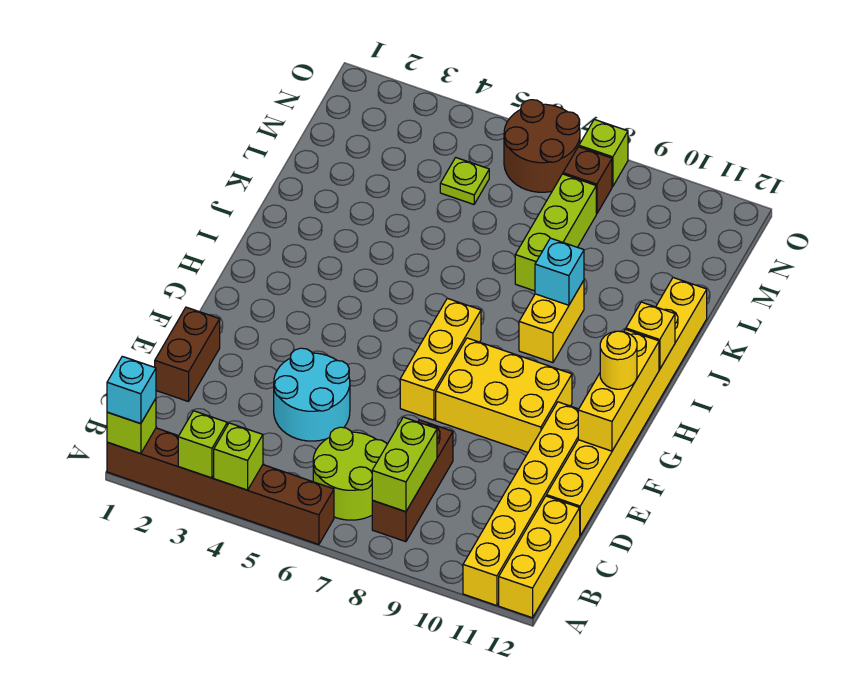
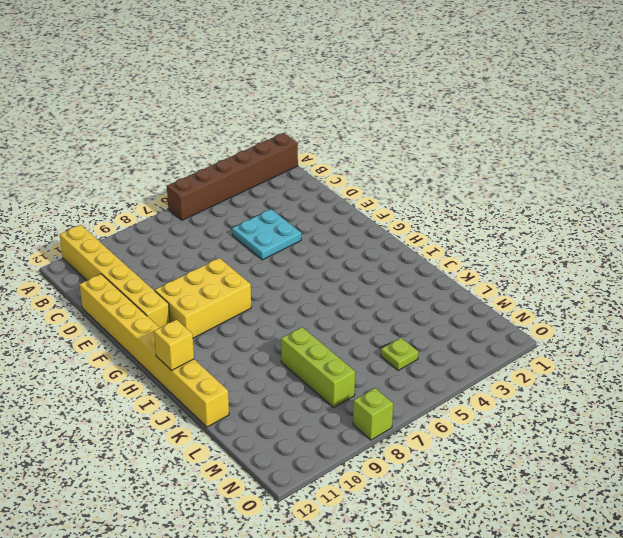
cyan 2x2 plate [232,209,301,260] -> cyan 2x2 round brick [274,348,350,441]
none -> yellow 1x3 brick [499,496,580,618]
none -> lime 2x2 round brick [313,427,387,520]
none -> brown 1x3 brick [372,420,453,542]

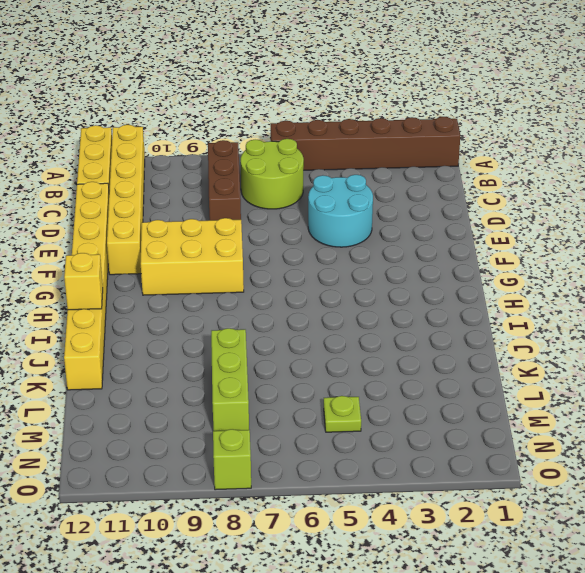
none -> brown 1x2 brick [155,307,220,402]
none -> yellow 1x3 brick [400,298,481,420]
none -> yellow 1x2 brick [519,281,584,363]

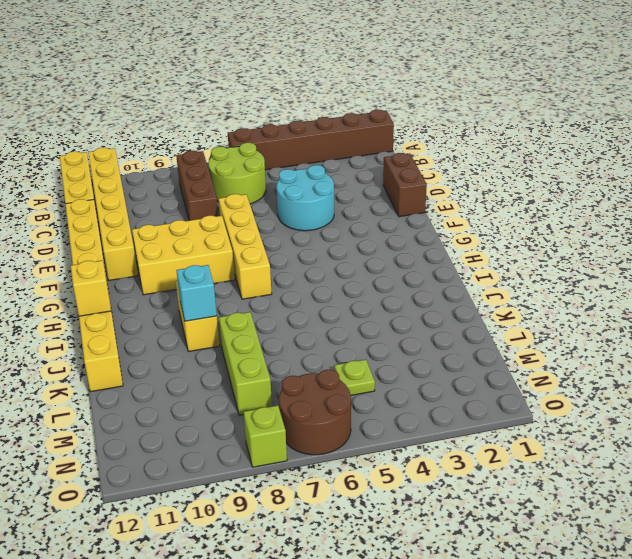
yellow 1x4 brick [219,194,272,299] -> yellow 1x3 brick [400,298,481,420]
none -> brown 1x1 brick [563,147,612,214]
none -> lime 1x1 brick [107,399,156,454]
none -> lime 1x1 brick [178,411,227,478]

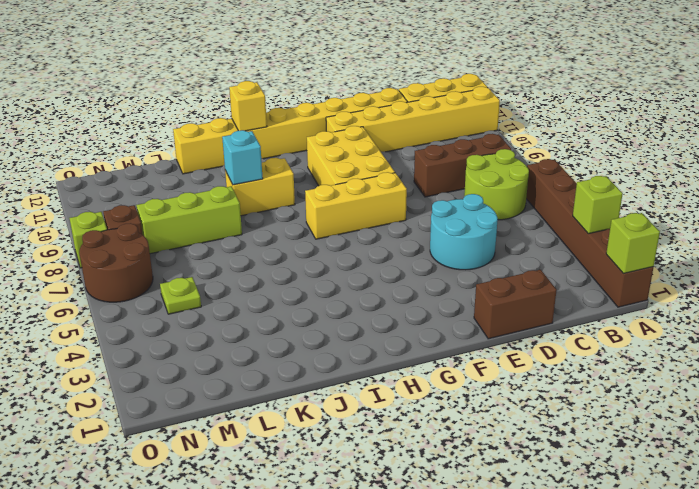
none -> lime 1x1 brick [214,423,263,490]
none -> lime 1x2 brick [372,417,437,512]
none -> yellow 1x3 brick [578,329,659,451]

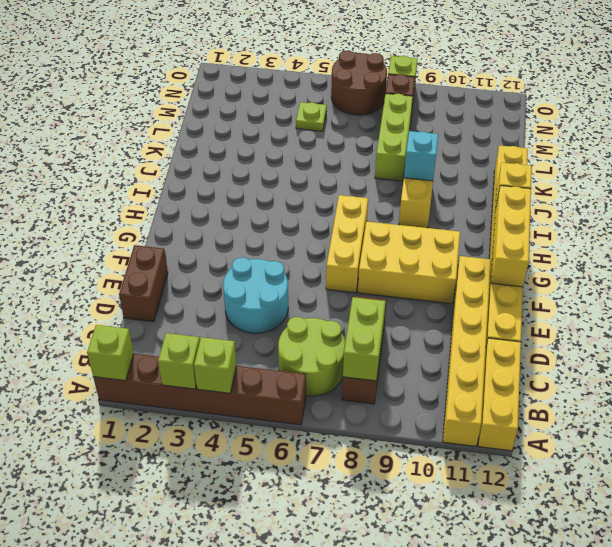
none -> cyan 1x1 brick [107,356,156,424]
none -> yellow 1x1 round brick [600,331,637,389]

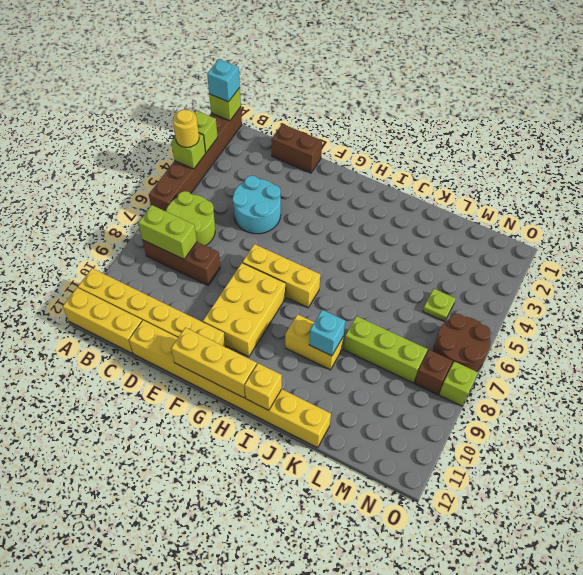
yellow 1x1 round brick [173,110,199,147] -> yellow 1x1 round brick moved to [600,331,637,389]

